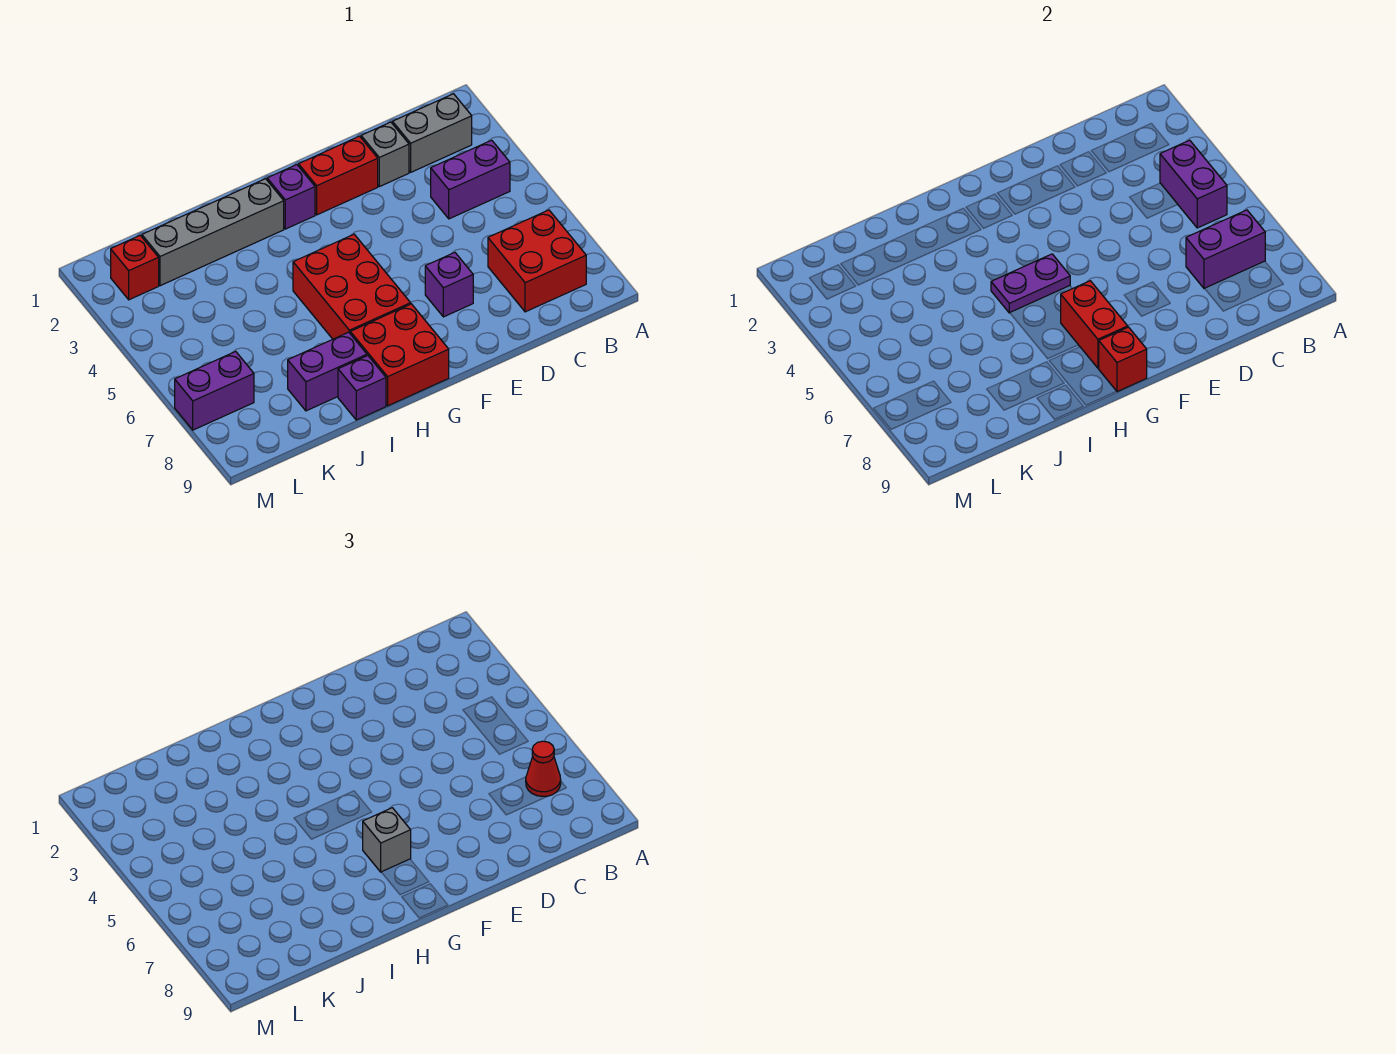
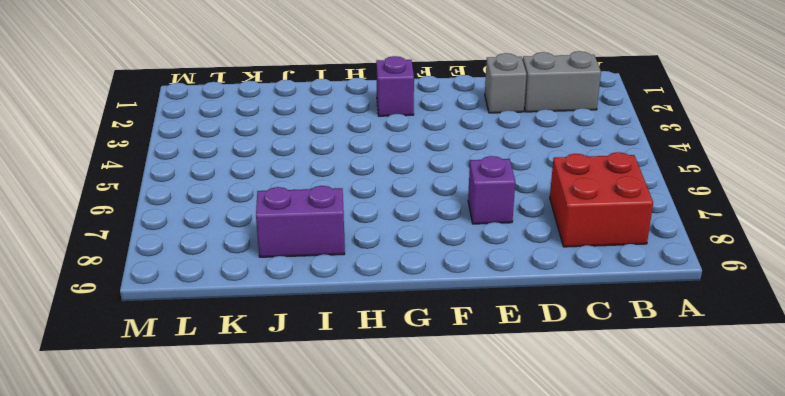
none -> purple 1x2 brick [431,140,510,219]
none -> red 1x2 brick [298,136,378,215]
none -> red 2x3 brick [293,234,411,339]

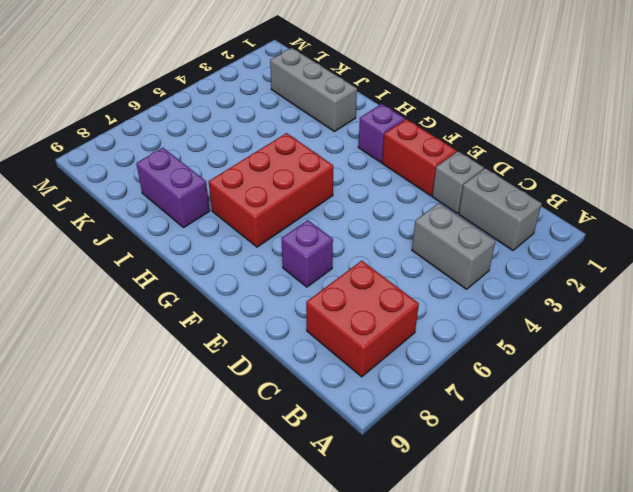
grey 1x2 brick [412,203,496,289] -> purple 1x2 brick [431,140,510,219]
grey 1x3 brick [270,48,357,132] -> grey 1x4 brick [142,179,284,286]
none -> red 2x2 brick [350,304,449,406]
none -> purple 1x1 brick [338,356,386,420]
none -> red 1x1 brick [111,235,159,300]

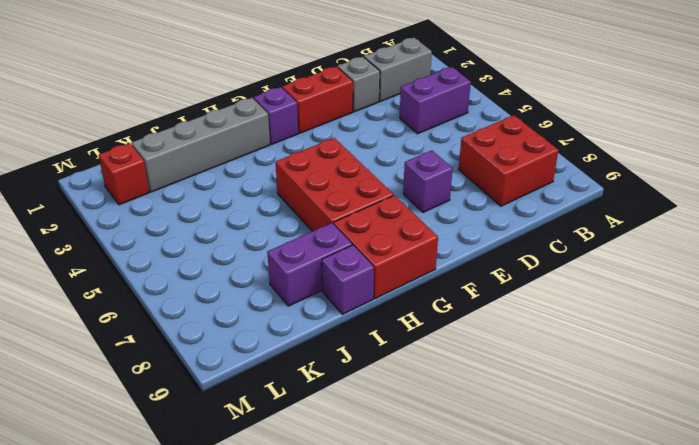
none -> purple 1x2 brick [175,351,254,430]
none -> purple 1x2 brick [1160,140,1227,228]
none -> purple 1x2 brick [1186,210,1265,289]

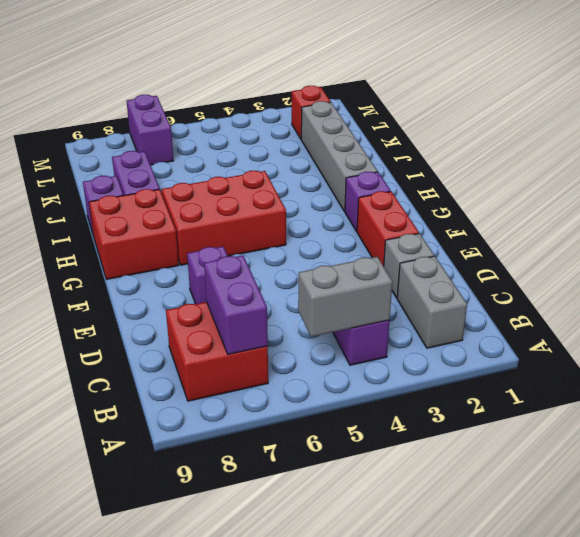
grey 1x2 brick [298,257,392,337] -> purple 1x2 brick [1160,140,1227,228]
none -> purple 1x2 plate [991,254,1070,313]
none -> red 1x2 brick [1061,281,1128,368]
none -> red 1x1 brick [1099,327,1147,392]

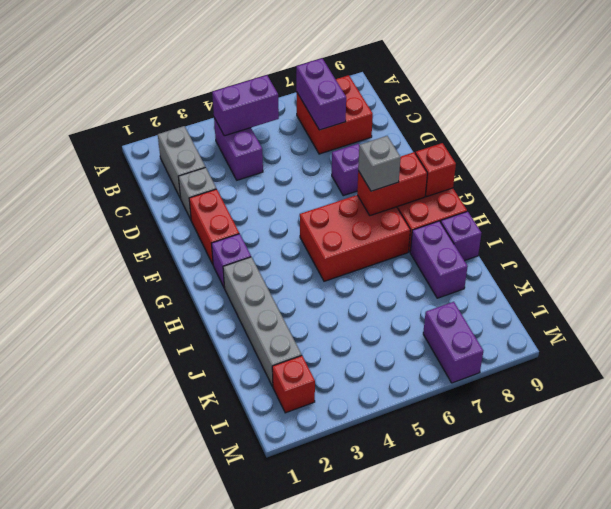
none -> purple 1x2 plate [991,254,1070,313]
none -> red 1x1 cone [526,741,561,796]

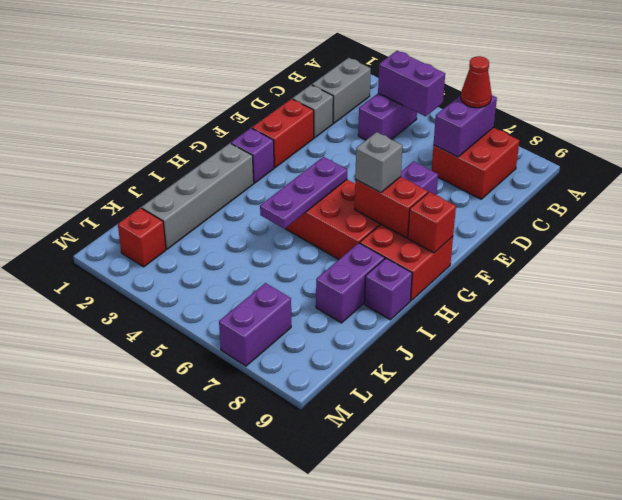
purple 1x3 plate [260,157,347,229] -> purple 1x2 plate [991,254,1070,313]

